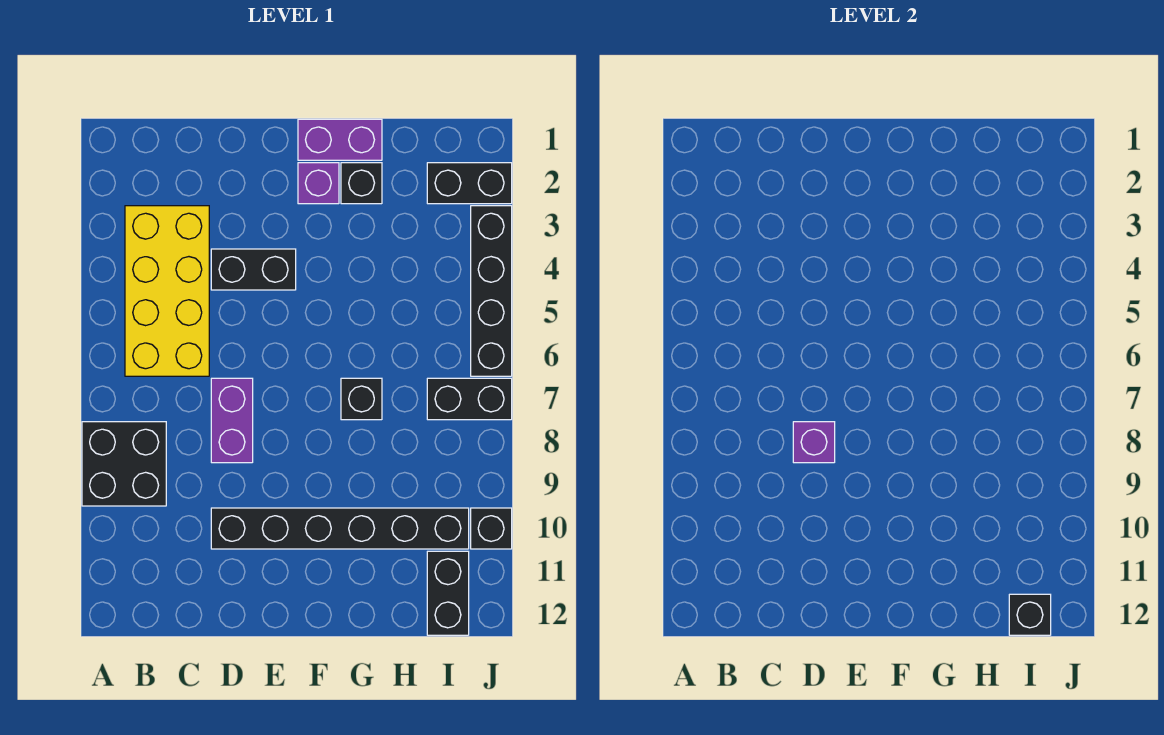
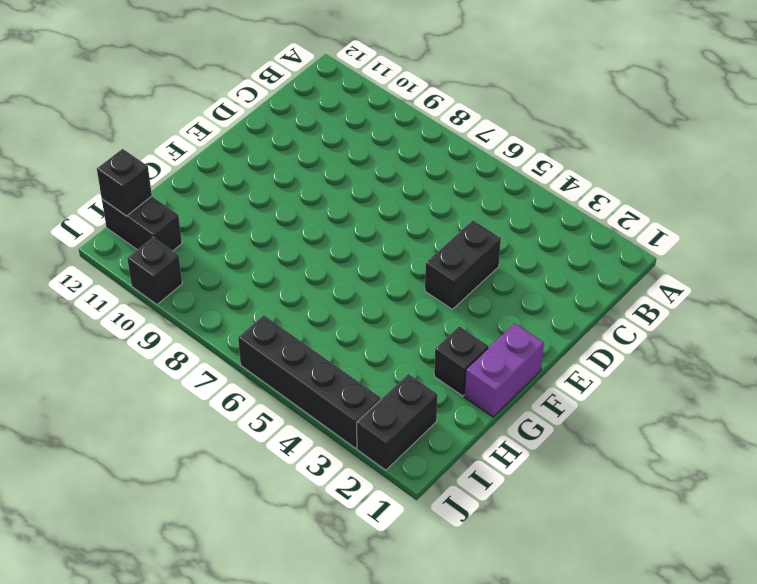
none -> black 2x2 brick [82,422,166,506]
none -> yellow 2x4 brick [125,206,209,376]
none -> purple 1x2 brick [211,378,253,463]

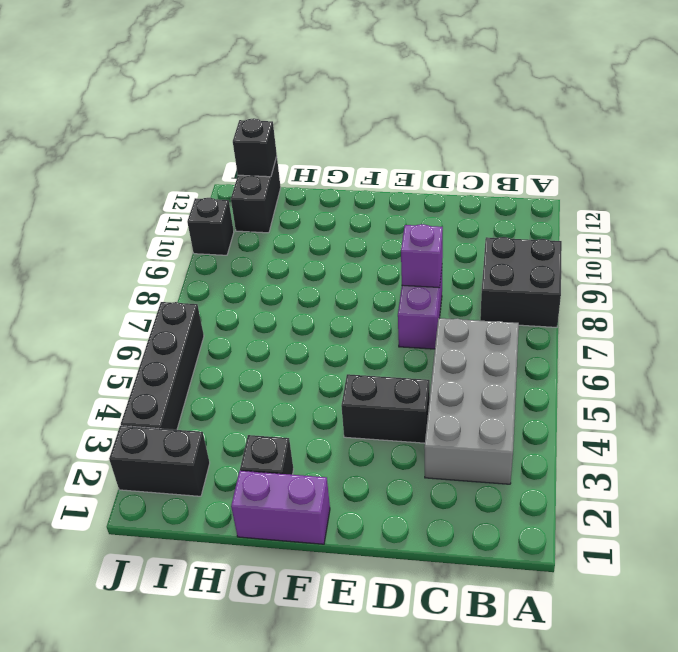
grey 2x4 brick [424,318,519,484] -> yellow 2x4 brick [125,206,209,376]
none -> black 1x6 brick [211,508,469,549]
none -> purple 1x1 brick [298,163,339,204]
none -> black 1x1 brick [341,378,382,420]

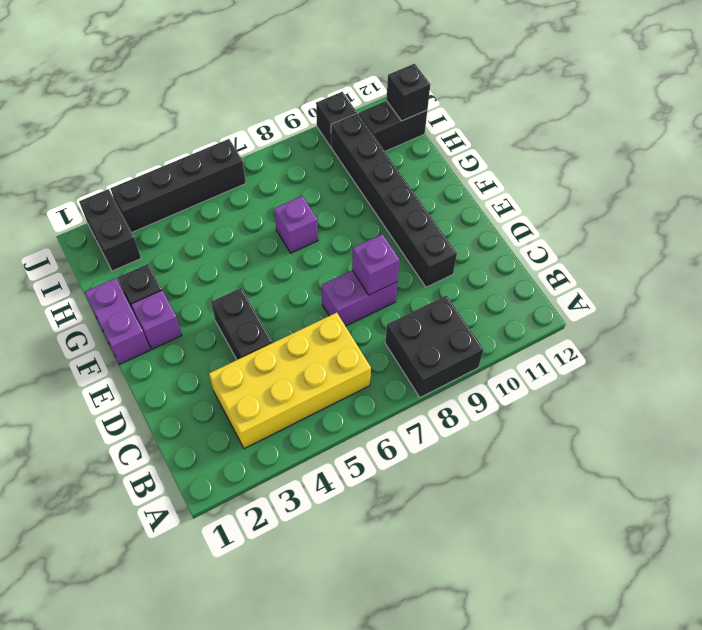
purple 1x1 brick [274,196,318,253] -> black 1x1 brick [341,378,382,420]
none -> black 1x2 brick [427,378,512,420]

